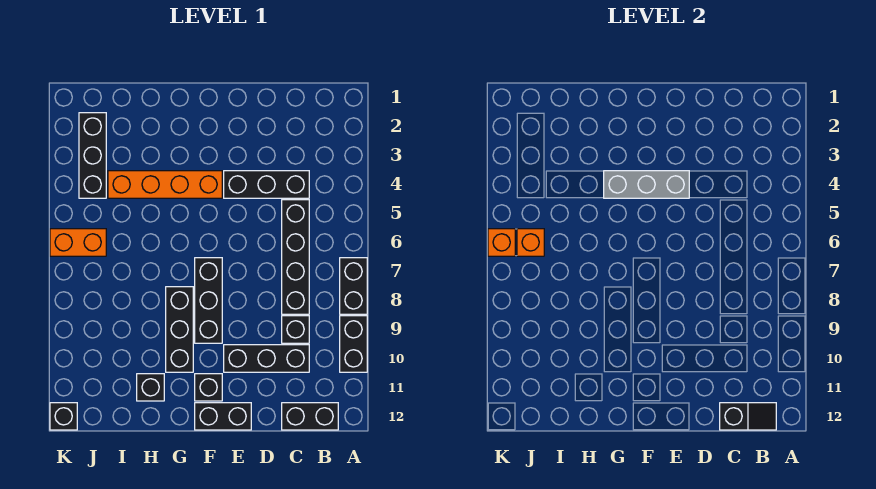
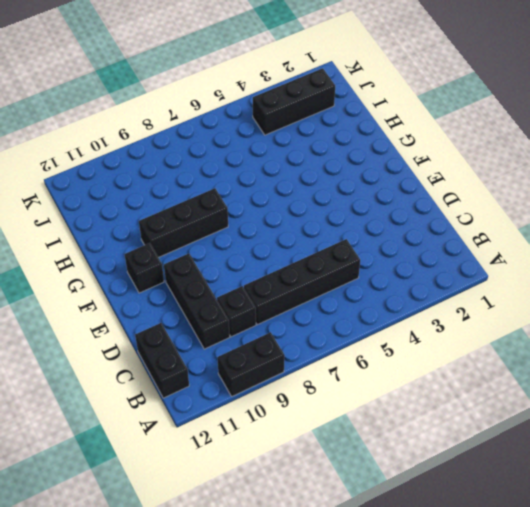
none -> black 1x2 brick [340,258,367,314]
none -> black 1x3 brick [224,171,309,198]
none -> black 1x2 brick [195,403,251,430]

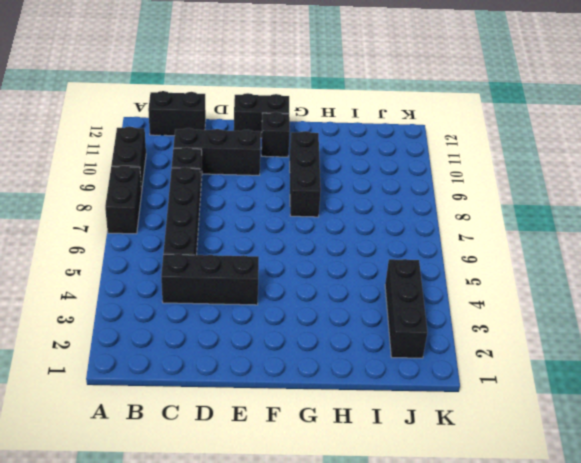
none -> orange 1x4 brick [108,171,222,198]
none -> black 1x3 brick [195,258,222,343]
none -> black 1x1 brick [137,374,164,401]

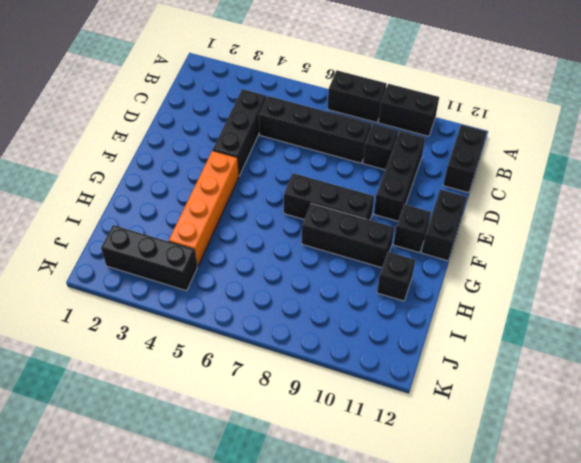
none -> orange 1x2 brick [50,229,106,256]
none -> black 1x1 brick [50,403,77,430]
none -> black 1x2 slope [720,403,776,430]

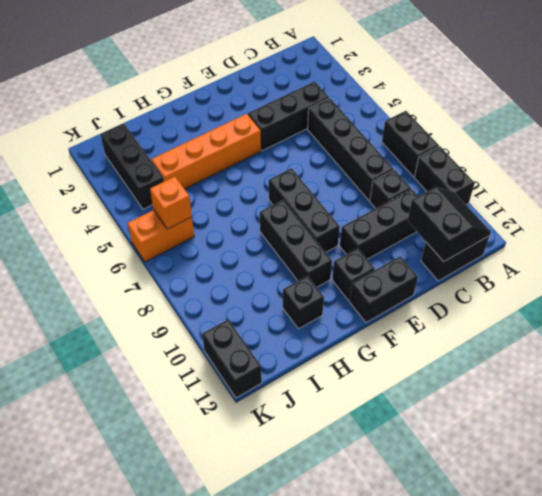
black 2x2 slope [408,187,491,262] -> black 1x2 slope [720,403,776,430]
black 1x2 brick [202,319,262,398] -> black 1x1 brick [50,403,77,430]
none -> grey 1x3 brick [604,171,689,198]
none -> orange 1x1 brick [488,229,515,256]

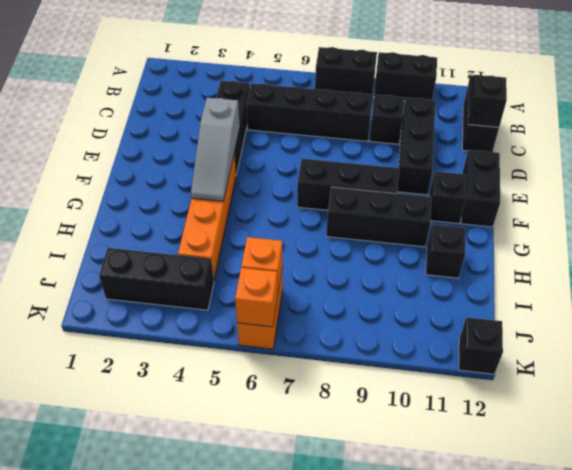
grey 1x3 slope [191,98,240,201] -> grey 1x3 brick [604,171,689,198]

